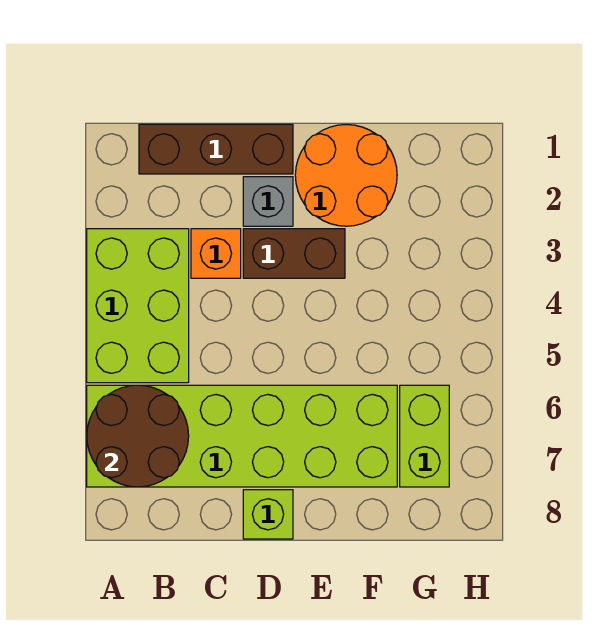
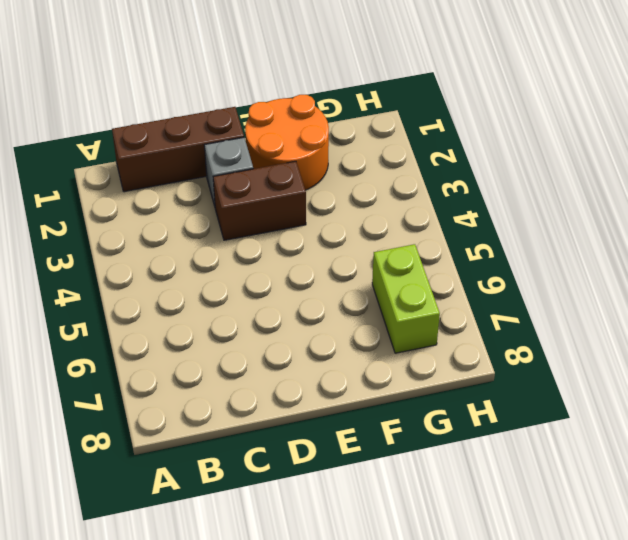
none -> lime 2x3 brick [87,229,189,383]
none -> lime 2x6 brick [87,385,397,487]

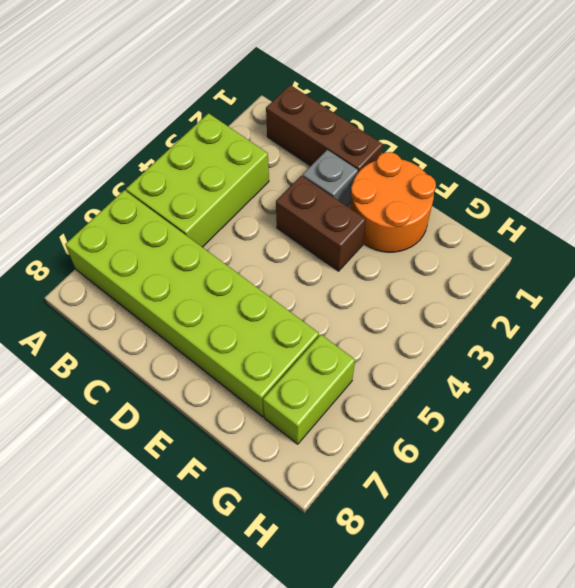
none -> orange 1x1 brick [191,229,241,278]
none -> lime 1x1 brick [243,490,293,539]

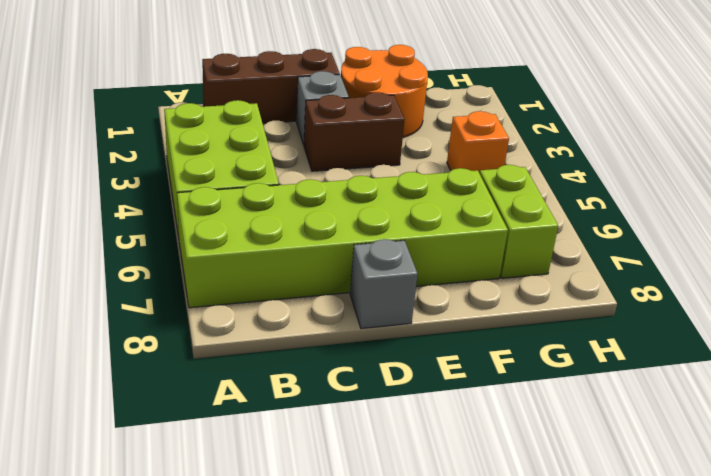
grey 1x1 brick [350,239,418,329] -> lime 1x1 brick [243,490,293,539]
orange 1x1 brick [447,111,509,173] -> orange 1x1 brick moved to [191,229,241,278]
none -> brown 2x2 round brick [87,385,189,487]

